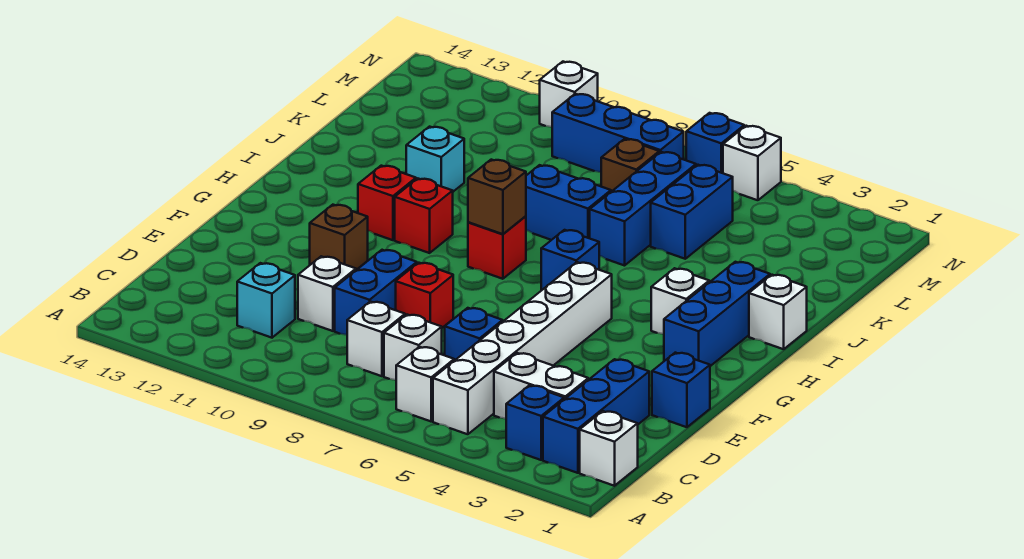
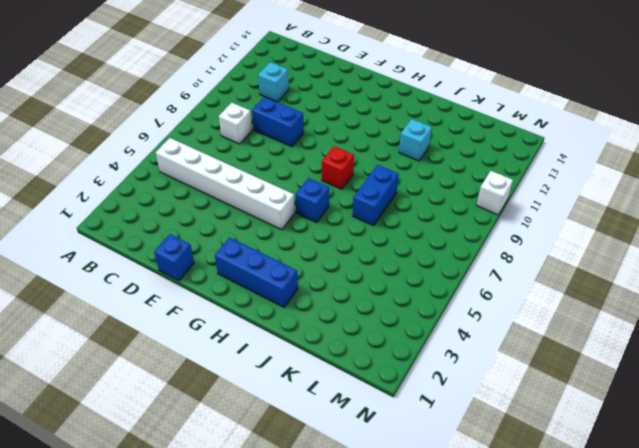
none -> white 1x1 brick [580,411,638,486]
none -> blue 1x3 brick [543,359,649,473]
none -> blue 1x1 brick [506,385,564,460]
none -> white 1x1 brick [396,347,454,421]

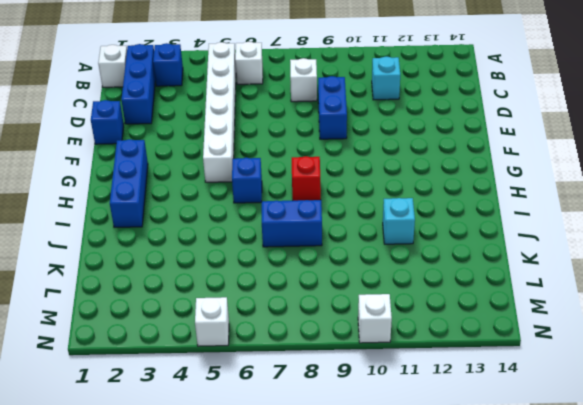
none -> white 1x2 brick [494,353,588,419]
none -> white 1x1 brick [384,315,442,380]
none -> blue 1x1 brick [445,308,503,361]
none -> white 1x1 brick [298,256,356,331]

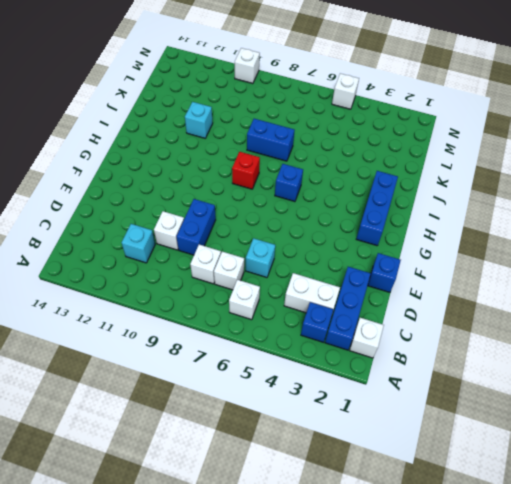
cyan 1x1 brick [246,238,275,278] -> blue 1x1 brick [445,308,503,361]
none -> white 1x6 brick [433,262,612,434]
none -> red 1x1 brick [396,263,453,328]
none -> brown 1x1 brick [310,205,368,270]
none -> white 1x1 brick [651,268,709,334]

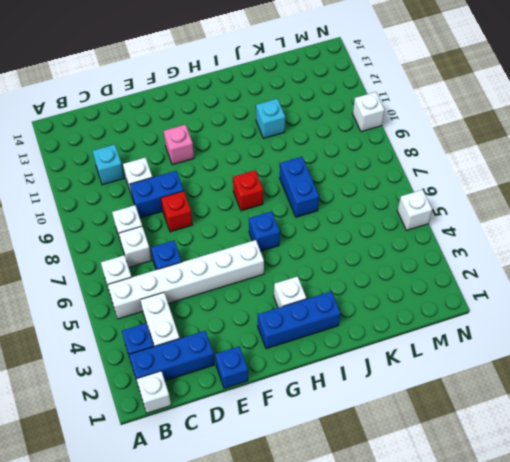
pink 1x1 brick [164,125,194,165] -> brown 1x1 brick [310,205,368,270]
none -> red 1x1 brick [395,178,453,253]
none -> red 1x1 brick [358,166,416,240]
none -> white 1x1 brick [749,275,807,349]
none -> blue 1x3 brick [590,152,696,266]

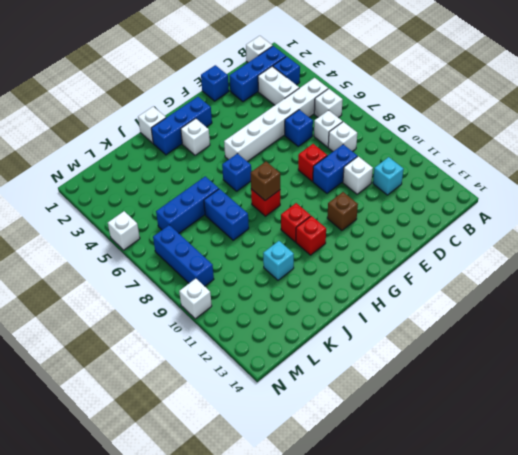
none -> blue 1x2 brick [651,165,733,259]
none -> brown 1x1 brick [601,139,659,192]
none -> blue 1x1 brick [686,113,744,173]

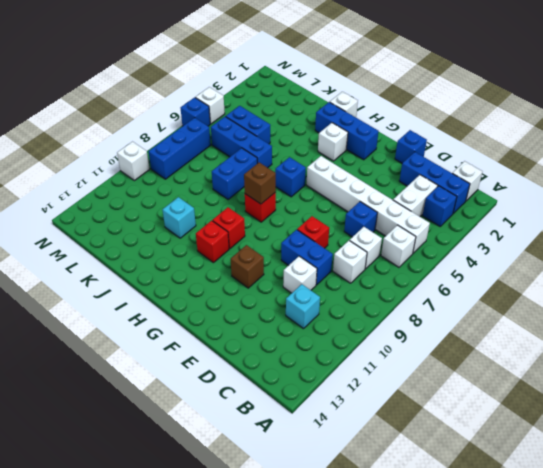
none -> brown 1x1 brick [601,139,659,192]

